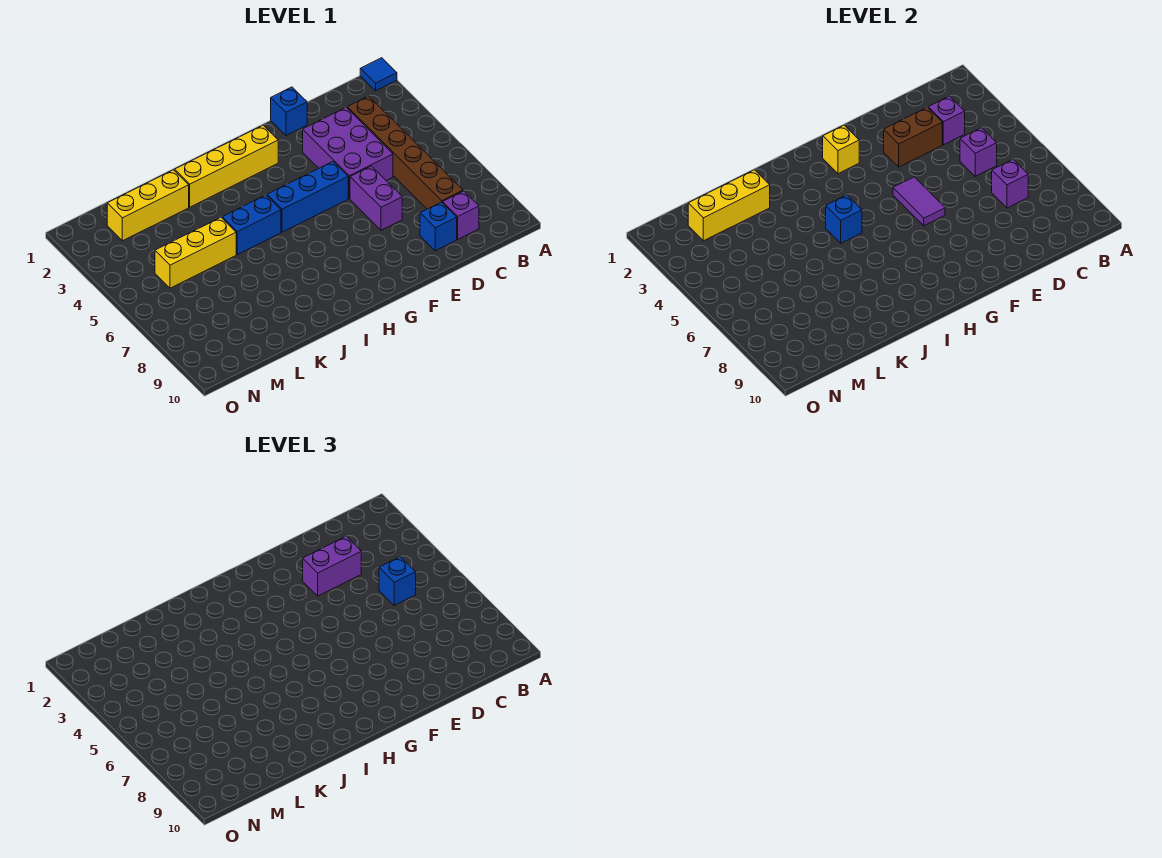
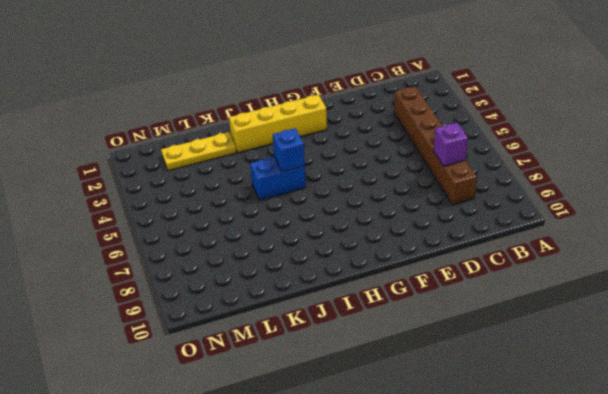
yellow 1x3 plate [161,132,237,171] -> yellow 1x3 brick [107,170,189,241]
none -> blue 1x1 tile [360,58,397,91]
none -> purple 1x1 brick [443,191,479,239]
none -> purple 2x3 brick [303,107,393,199]

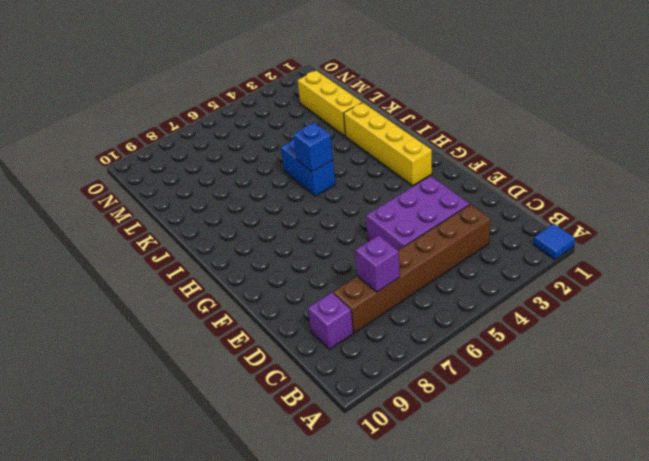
none -> blue 1x1 brick [420,202,457,251]
none -> blue 1x1 brick [271,87,307,135]
none -> purple 1x2 brick [350,166,402,230]

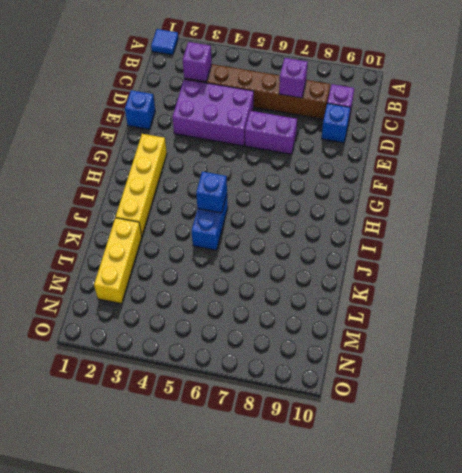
none -> blue 1x3 brick [267,162,348,232]
none -> yellow 1x3 brick [155,217,236,288]
none -> purple 1x1 brick [960,128,997,176]

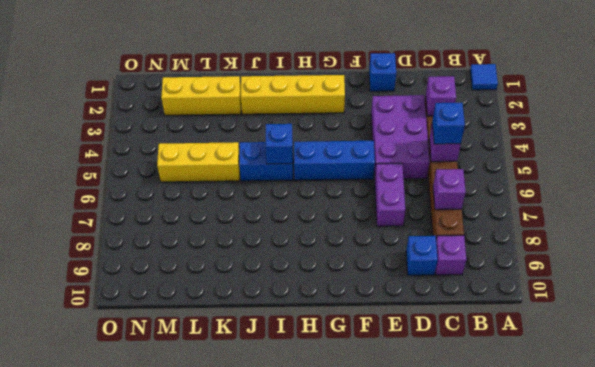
none -> brown 1x2 brick [884,107,942,167]
none -> purple 1x2 tile [893,177,945,226]
none -> yellow 1x1 brick [823,125,859,174]

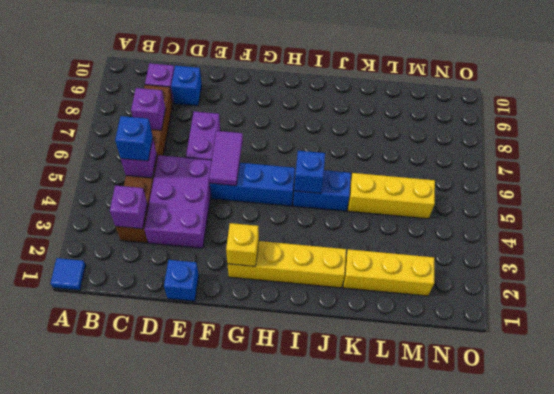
none -> brown 1x2 brick [884,107,942,167]
none -> yellow 1x3 brick [688,170,770,241]
none -> purple 1x2 brick [303,536,361,596]

